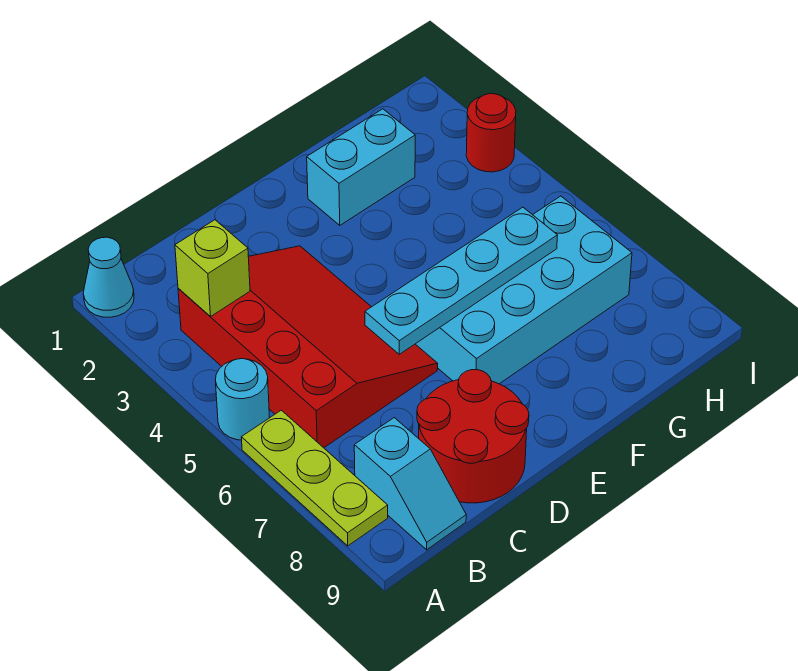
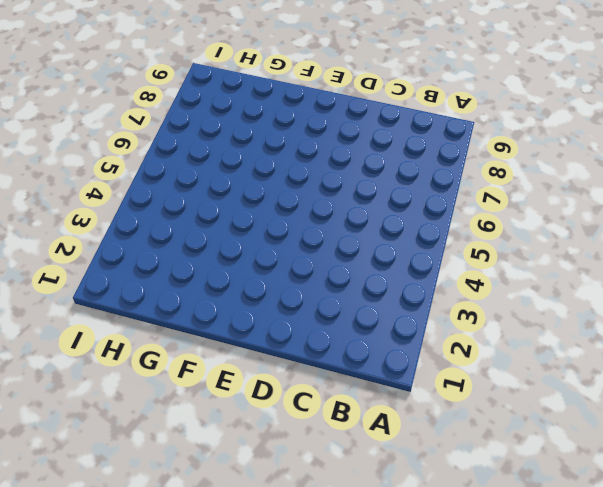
none -> cyan 1x1 cone [83,237,134,317]
none -> cyan 1x1 round brick [215,359,270,440]

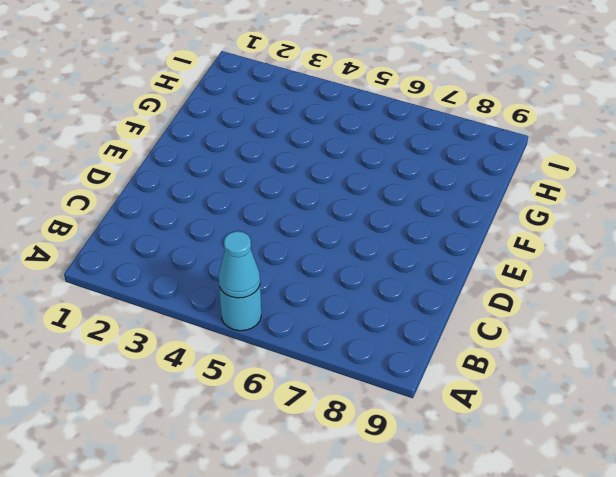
cyan 1x1 cone [219,231,260,298] -> cyan 1x1 cone moved to [83,237,134,317]
none -> lime 1x3 plate [241,410,388,546]
none -> red 3x4 slope [178,246,438,448]

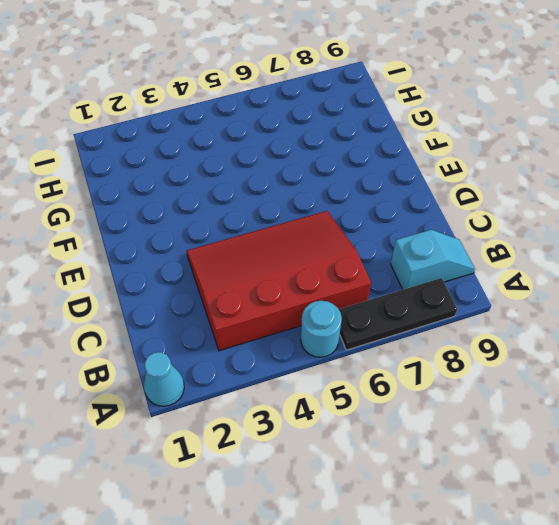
black 1x3 plate [339,278,457,350] -> lime 1x3 plate [241,410,388,546]
none -> red 2x2 round brick [417,370,529,503]
none -> cyan 2x4 brick [416,196,632,384]

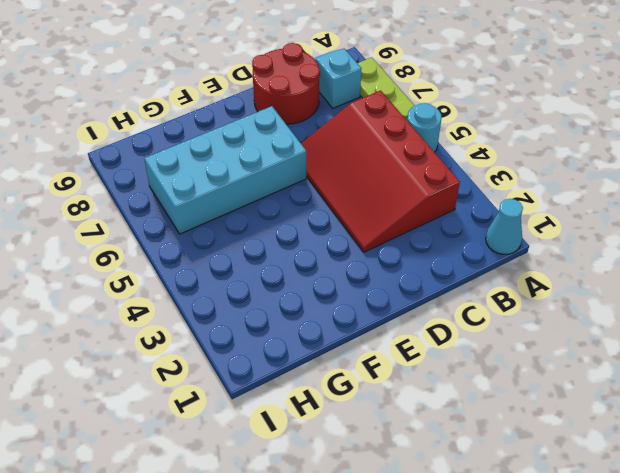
none -> cyan 1x2 brick [307,109,415,225]
none -> red 1x1 round brick [466,94,516,172]

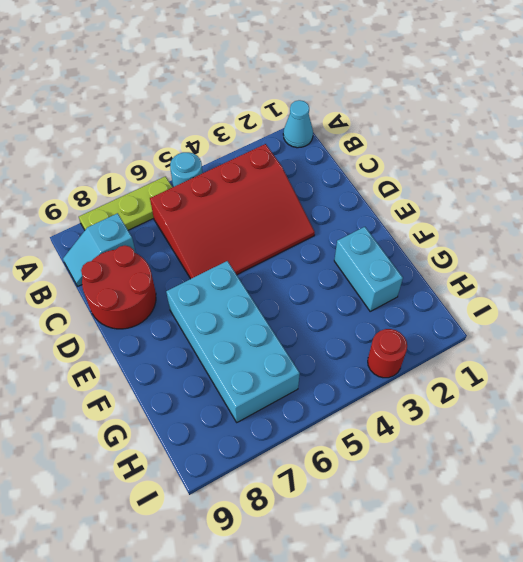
none -> lime 1x1 brick [175,220,250,317]
none -> cyan 1x4 plate [365,207,558,354]

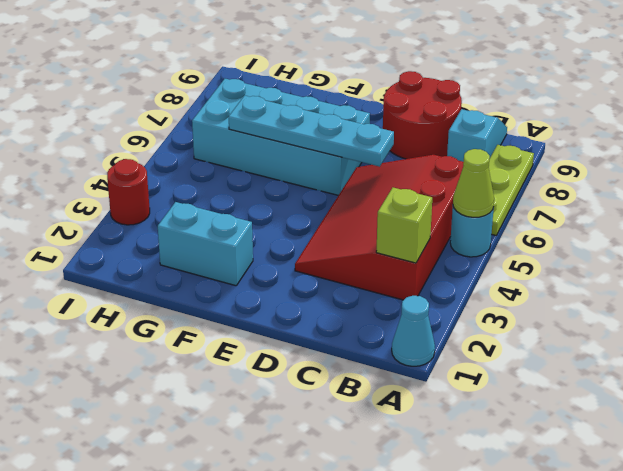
lime 1x1 cone [453,149,494,217] -> none

